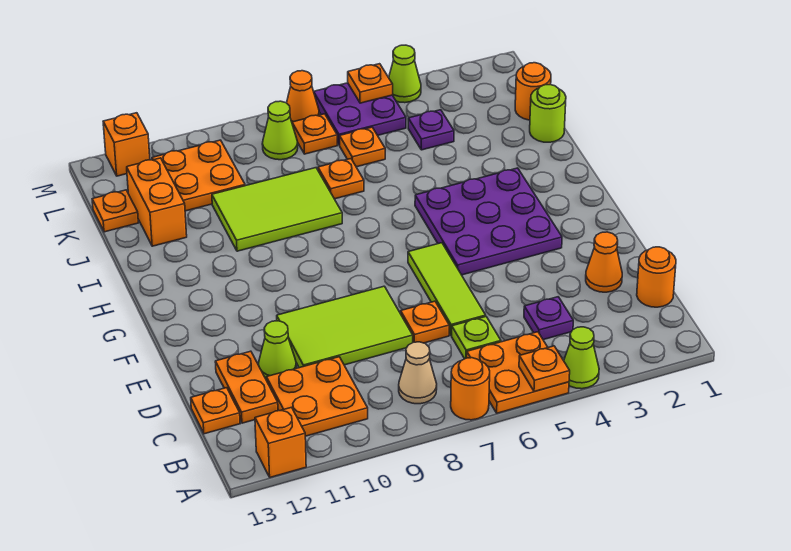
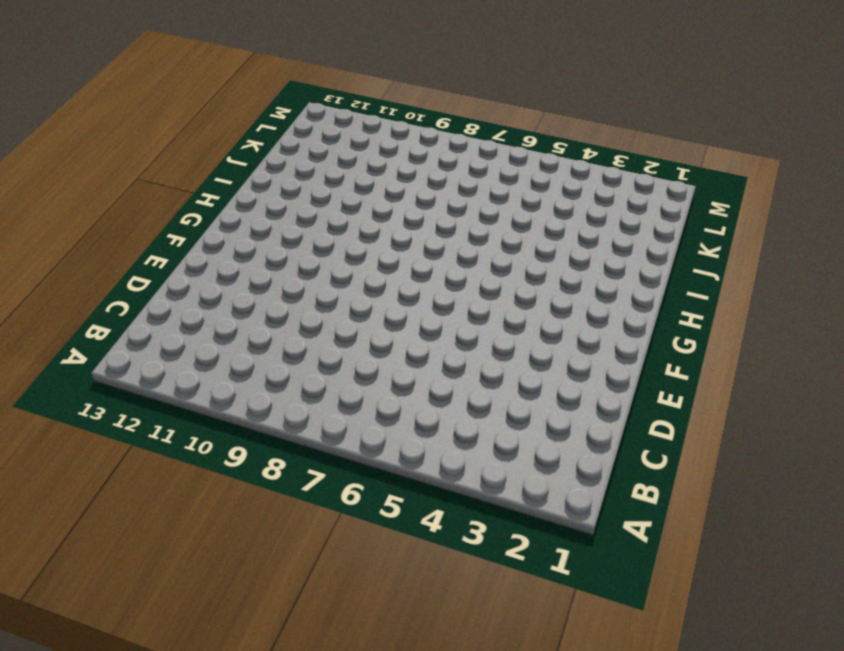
none -> lime 1x1 cone [564,327,599,389]
none -> orange 2x2 plate [467,332,569,413]
none -> orange 1x1 round brick [451,358,490,420]
none -> orange 1x1 brick [255,407,306,477]

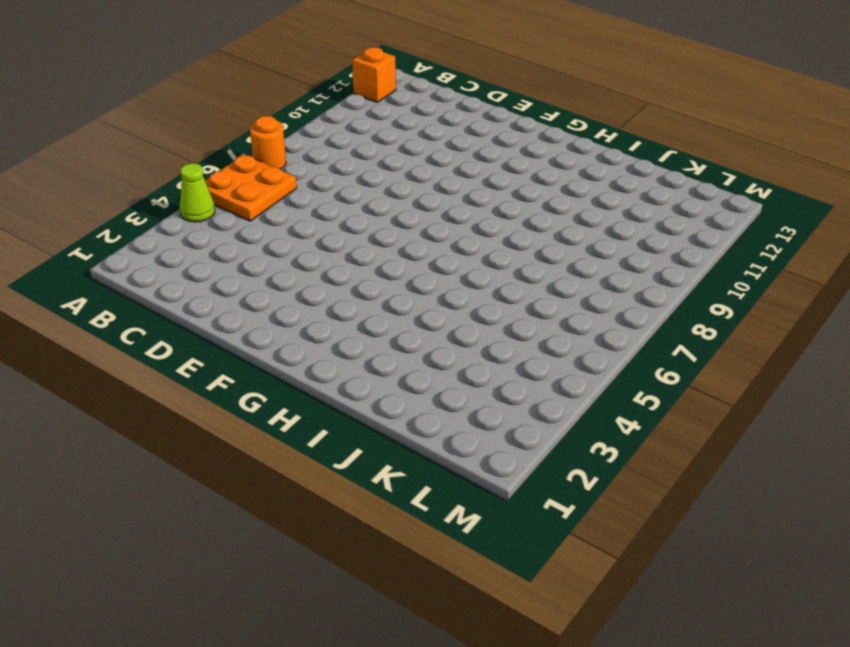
none -> tan 1x1 cone [399,342,437,404]
none -> orange 2x2 plate [267,357,368,436]
none -> orange 1x1 round brick [637,247,676,307]
none -> purple 1x1 plate [524,297,573,340]

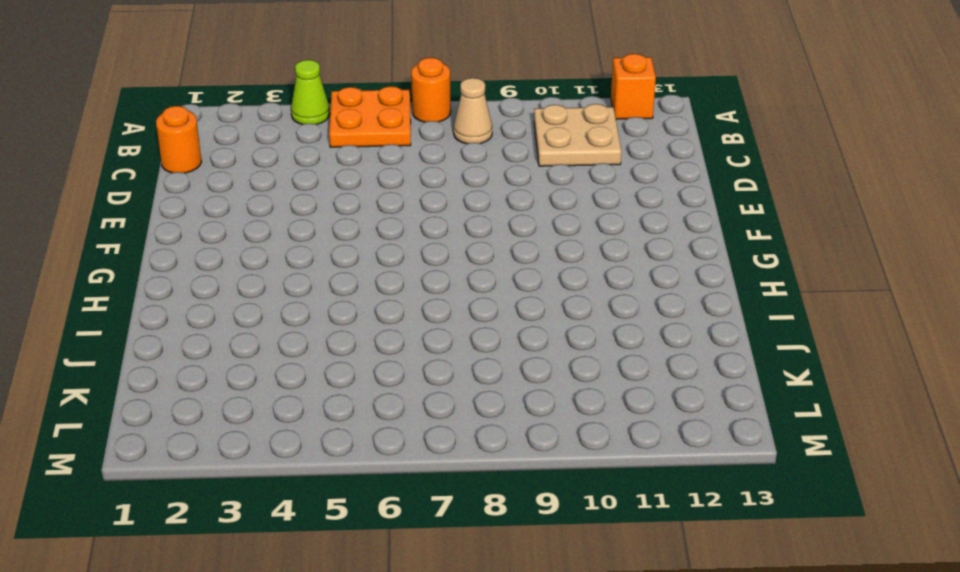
tan 2x2 plate [534,104,621,166] -> orange 2x2 plate [267,357,368,436]
none -> purple 1x1 plate [524,297,573,340]
none -> lime 1x1 plate [452,317,501,359]
none -> orange 1x2 plate [215,351,278,423]
none -> orange 1x1 plate [191,388,240,434]

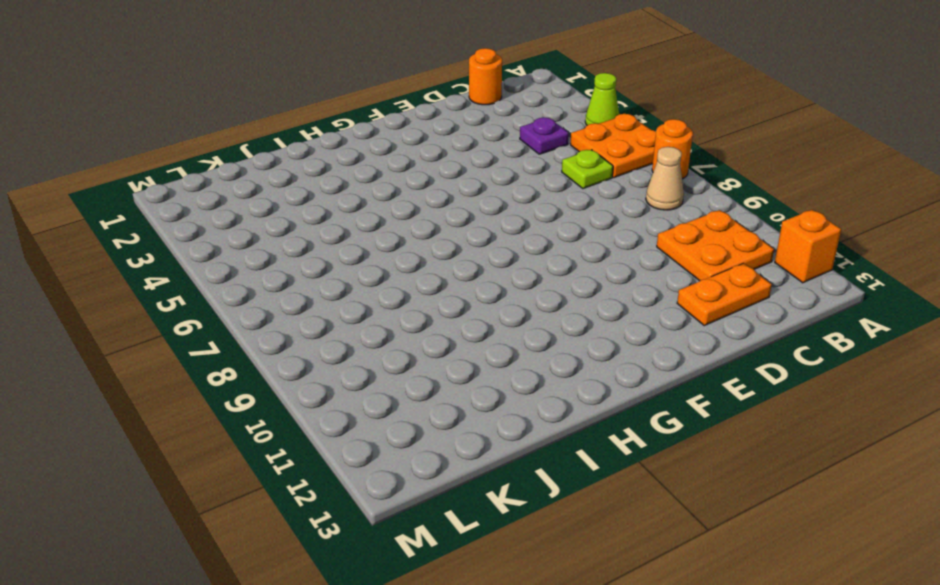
none -> orange 1x1 plate [191,388,240,434]
none -> orange 1x1 cone [586,232,622,292]
none -> lime 1x3 tile [408,243,486,335]
none -> orange 1x1 plate [401,301,449,343]

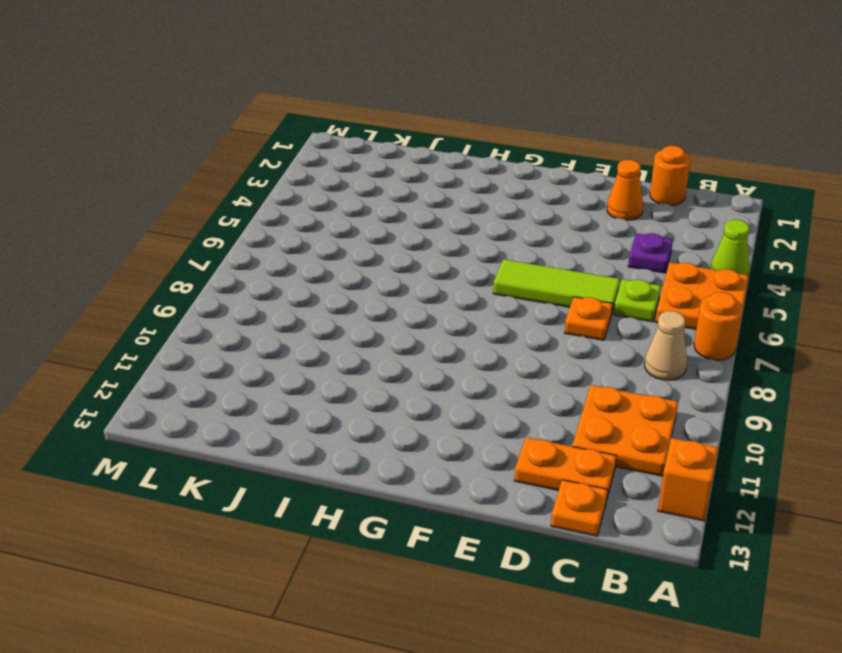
none -> lime 2x3 tile [277,286,413,368]
none -> lime 1x1 cone [258,321,296,380]
none -> purple 3x3 plate [415,168,562,275]
none -> lime 2x3 tile [212,168,342,251]

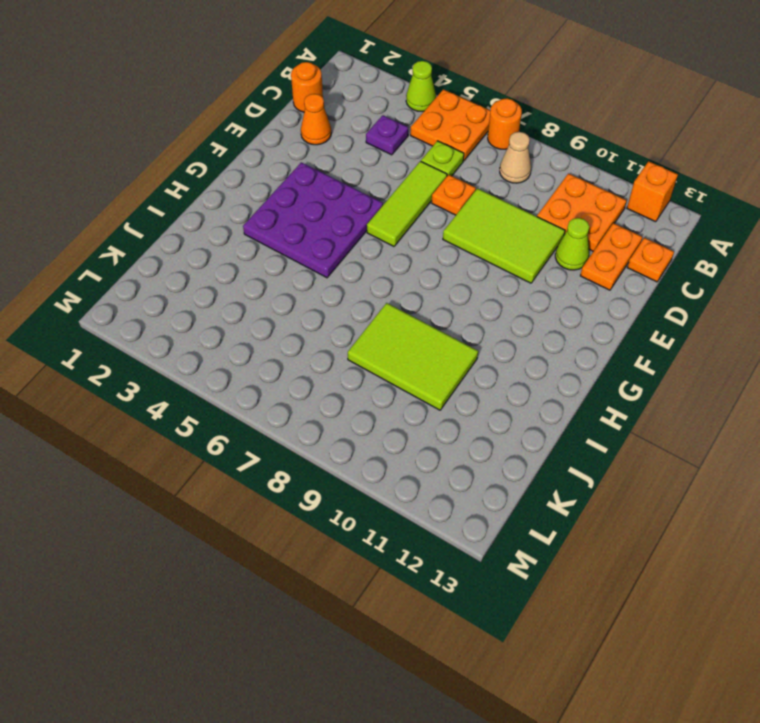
none -> lime 1x1 round brick [530,85,566,142]
none -> orange 1x1 plate [318,159,364,199]
none -> orange 1x2 brick [127,158,187,246]
none -> orange 1x1 round brick [515,63,551,120]

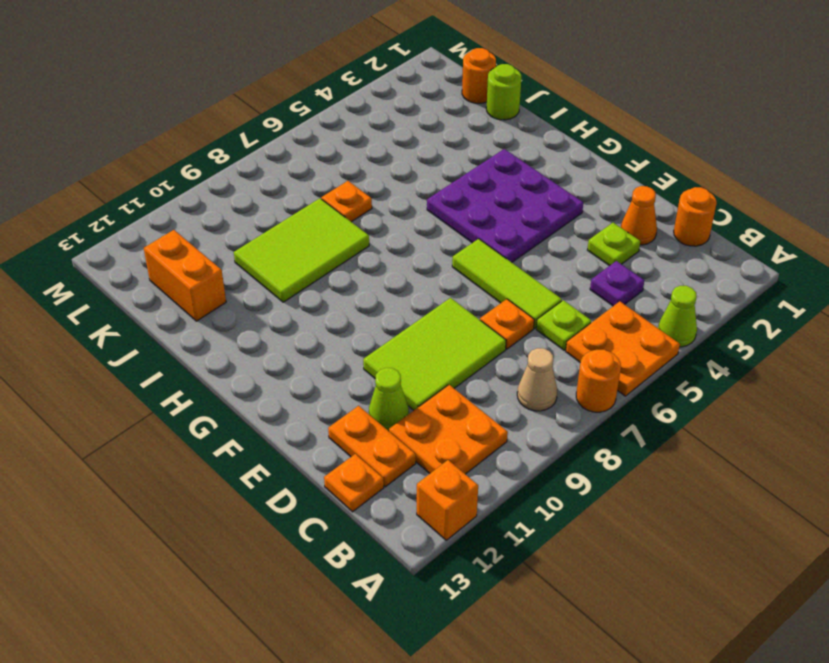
lime 1x1 plate [588,223,640,266] -> none
none -> purple 1x1 plate [408,110,454,150]
none -> orange 1x1 plate [340,127,385,167]
none -> orange 2x2 plate [152,140,245,211]
none -> orange 1x1 plate [92,190,138,232]

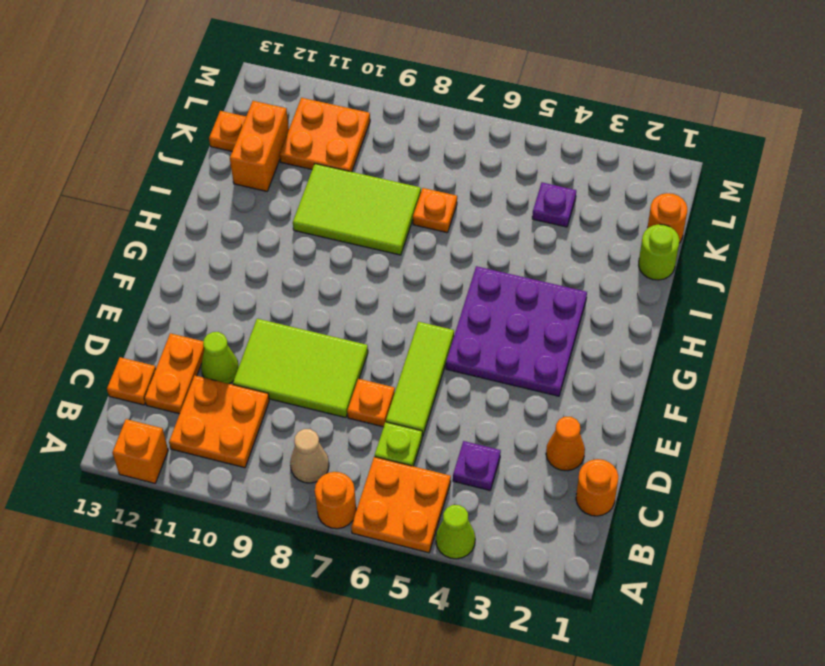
none -> orange 1x1 plate [340,127,385,167]
none -> purple 2x2 plate [314,83,406,145]
none -> orange 1x1 plate [292,114,337,154]
none -> lime 1x1 cone [262,101,298,160]

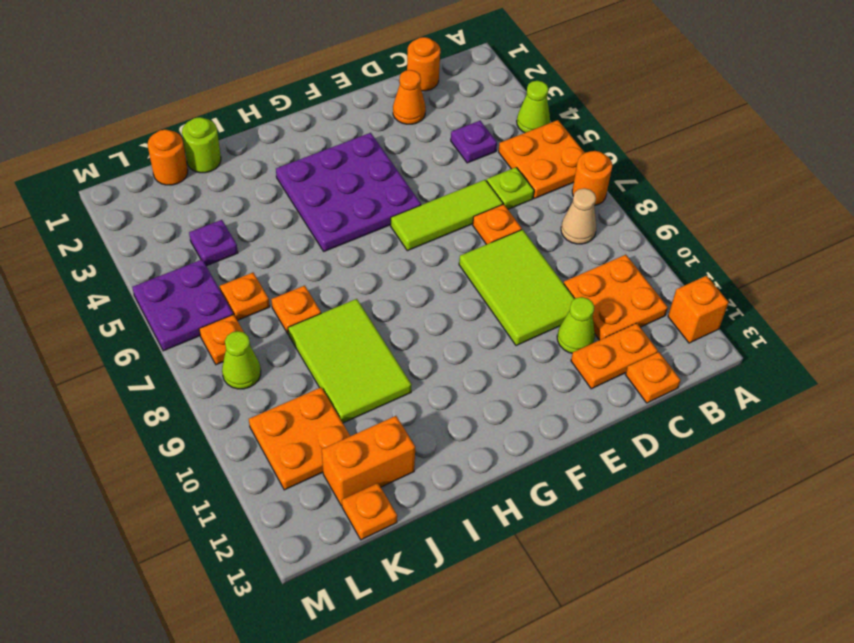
none -> lime 1x1 cone [389,45,421,103]
none -> orange 1x1 cone [287,71,319,122]
none -> orange 1x1 brick [103,113,150,176]
none -> orange 1x1 plate [519,346,570,392]

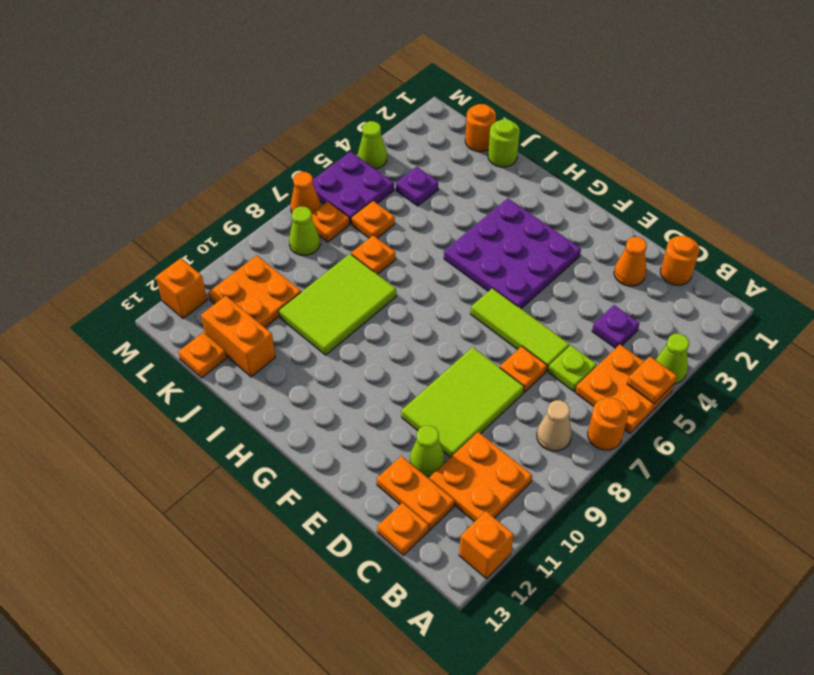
none -> orange 1x1 plate [348,64,393,103]

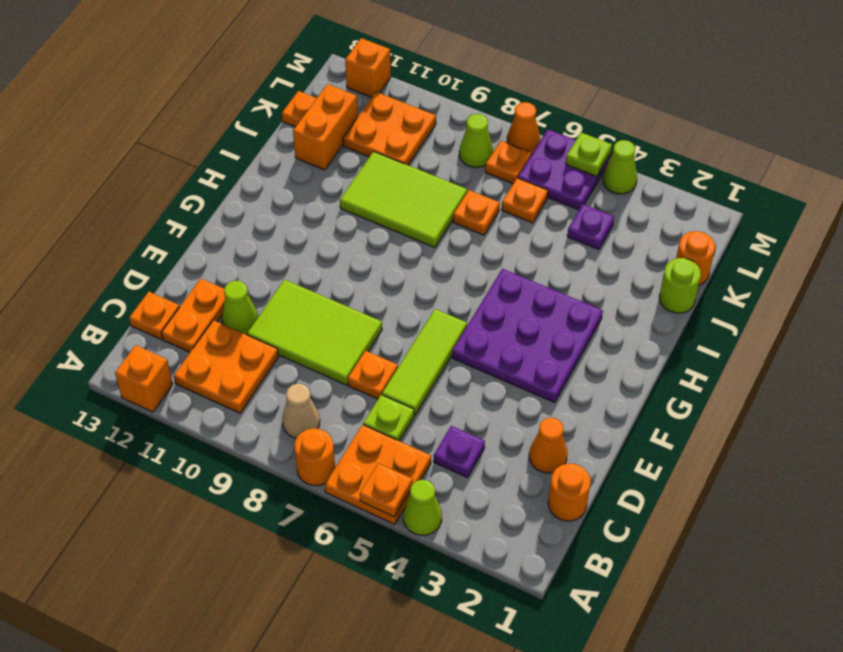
lime 1x1 plate [566,133,612,177] -> orange 1x1 plate [348,64,393,103]

